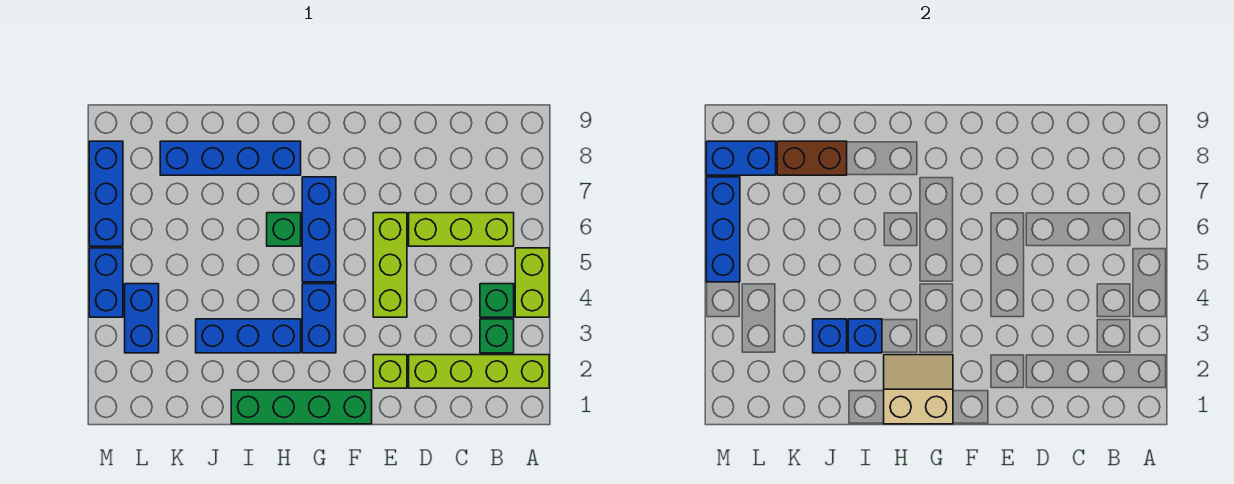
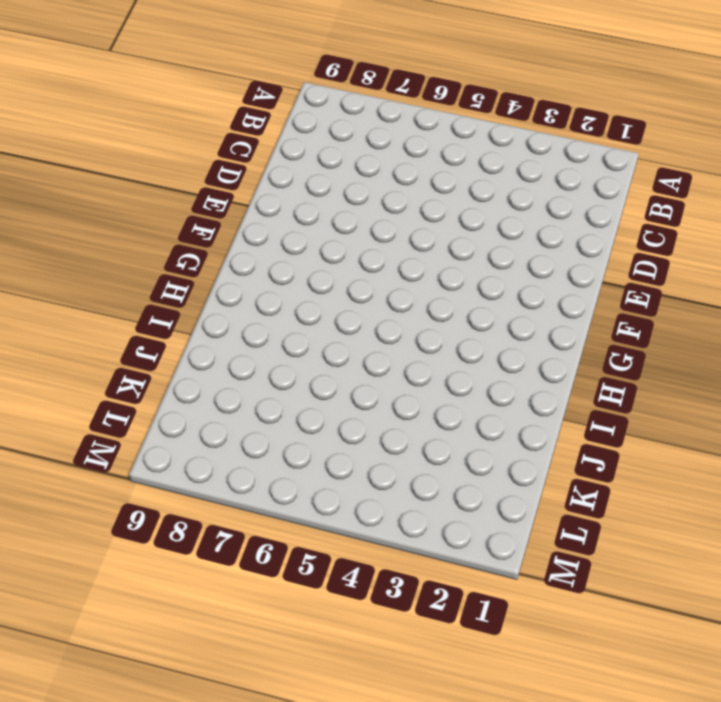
none -> lime 1x4 brick [409,355,549,388]
none -> lime 1x2 brick [515,248,549,317]
none -> green 1x1 brick [480,319,514,353]

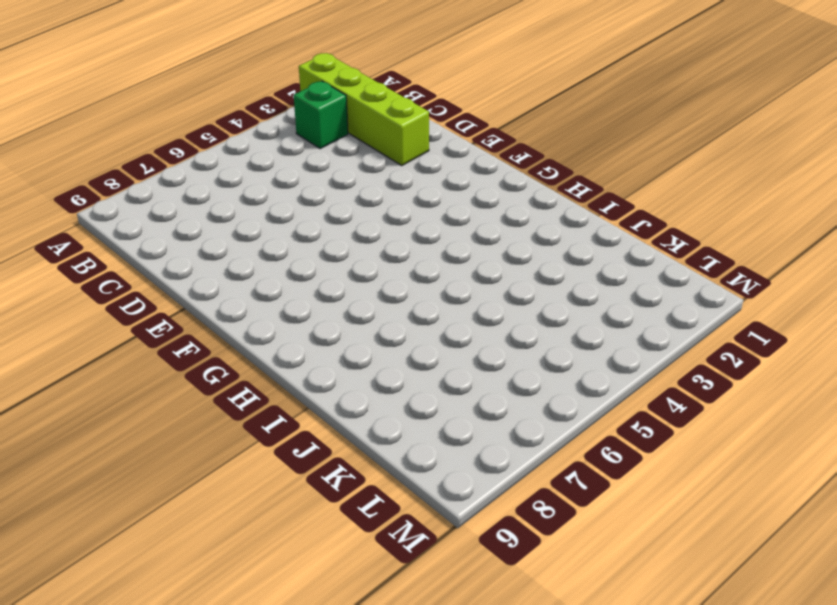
none -> lime 1x2 brick [515,248,549,317]
none -> green 1x1 brick [480,284,514,317]
none -> lime 1x3 brick [409,213,514,246]

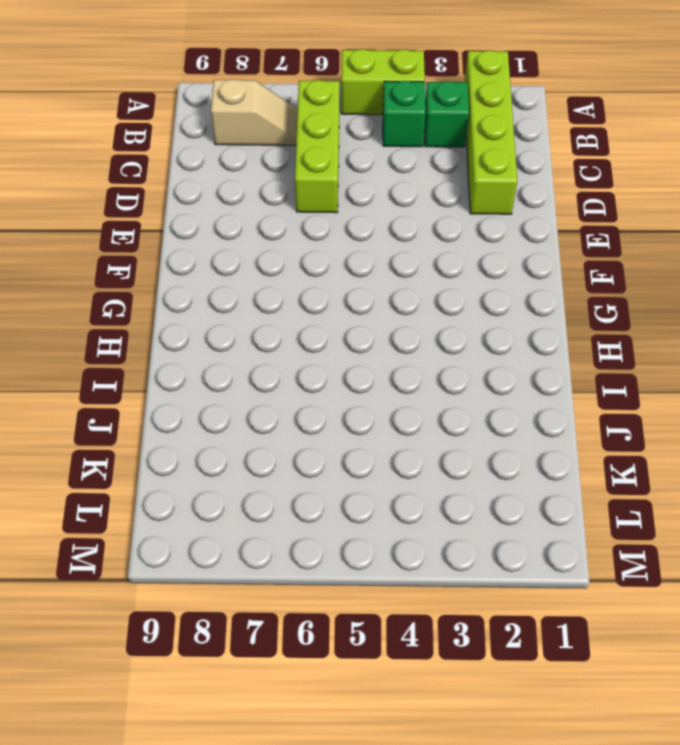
tan 1x2 slope [211,79,298,145] -> none
none -> lime 1x1 brick [373,355,407,388]
none -> lime 1x3 brick [373,213,407,317]
none -> green 1x4 brick [231,390,372,424]

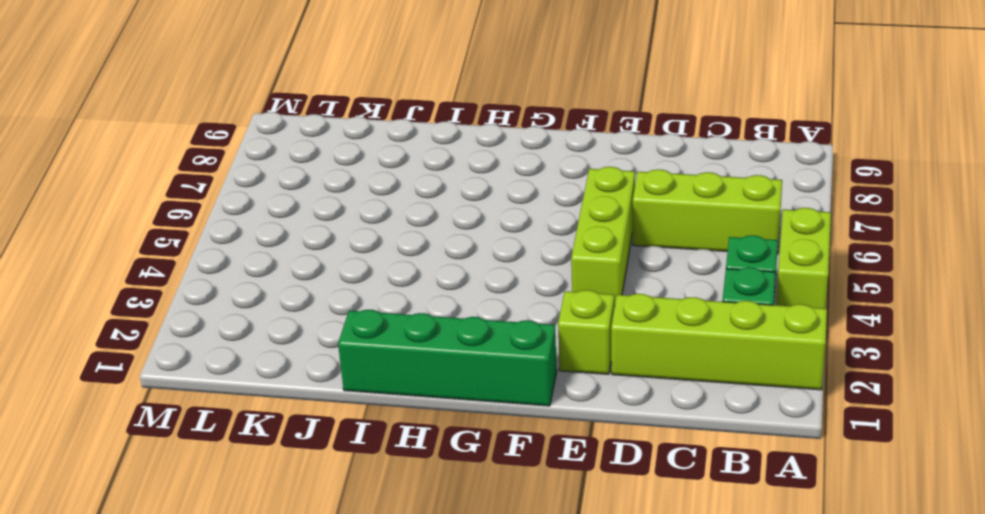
none -> blue 1x2 brick [302,284,336,353]
none -> blue 1x3 brick [302,177,336,282]
none -> blue 1x3 brick [196,319,301,353]

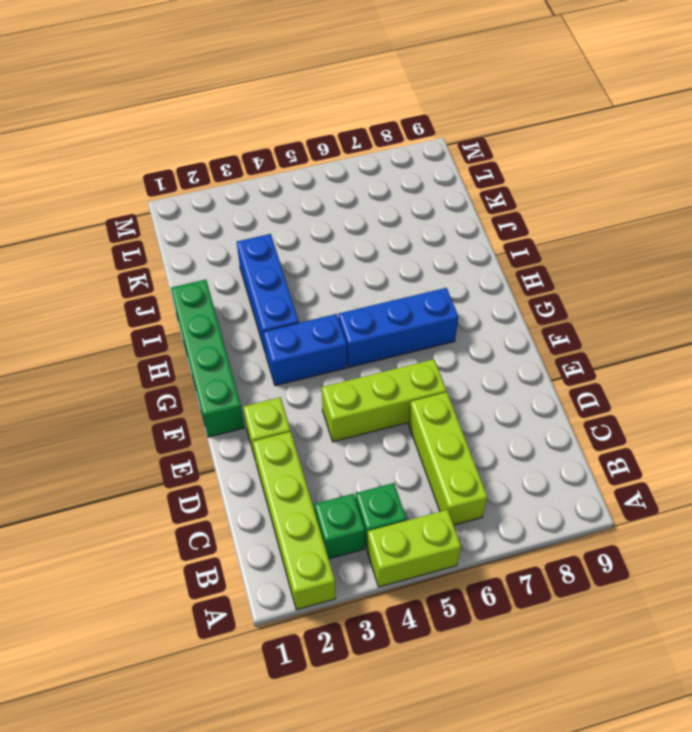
none -> green 1x1 brick [267,213,301,246]
none -> blue 1x4 brick [160,141,301,175]
none -> blue 1x2 brick [125,284,159,353]

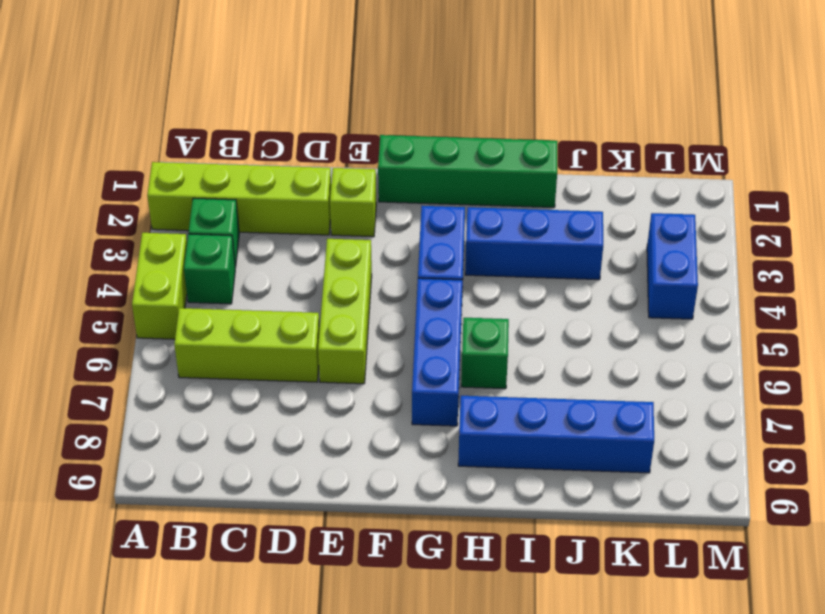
none -> blue 1x2 brick [89,248,123,317]
none -> blue 1x3 brick [89,141,123,246]
none -> tan 2x2 slope [884,355,953,424]

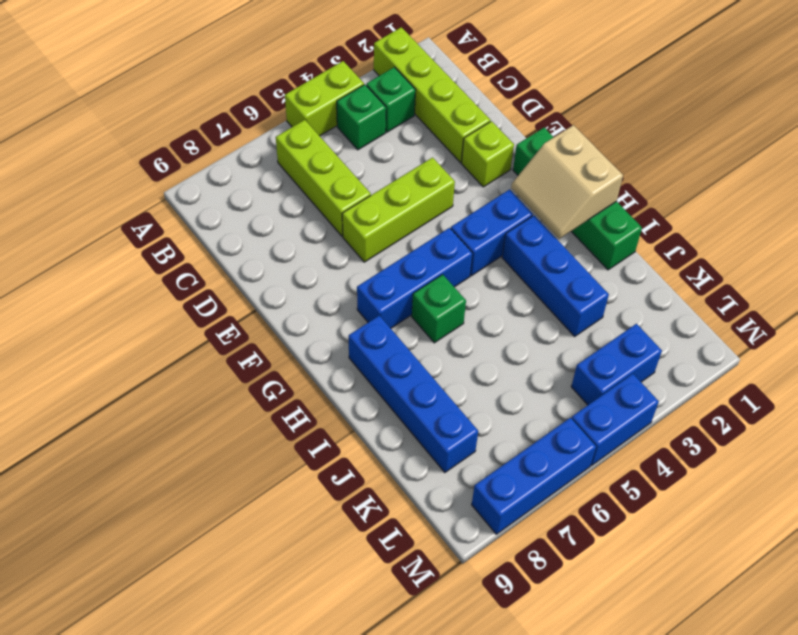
none -> blue 1x1 brick [848,319,882,353]
none -> blue 1x1 brick [813,319,847,353]
none -> brown 1x2 brick [777,141,847,175]

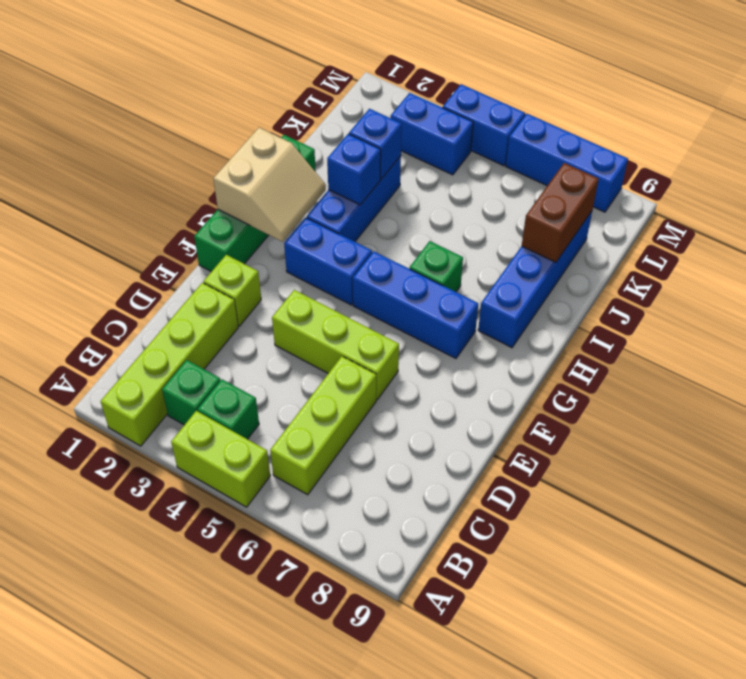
none -> blue 1x2 brick [706,141,776,175]
none -> blue 1x3 brick [706,177,740,282]

